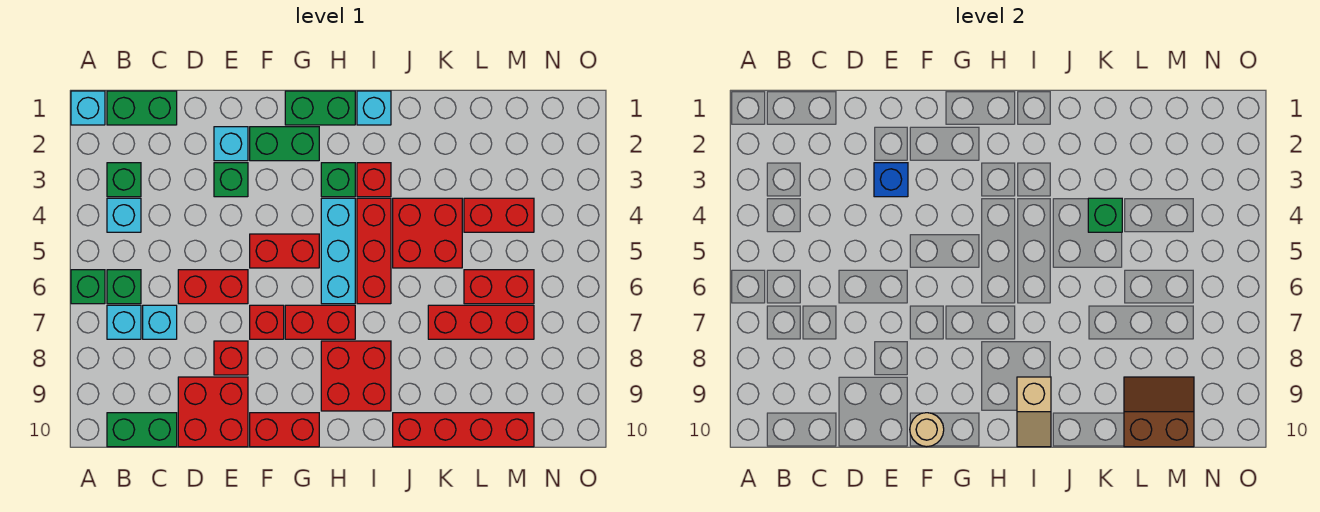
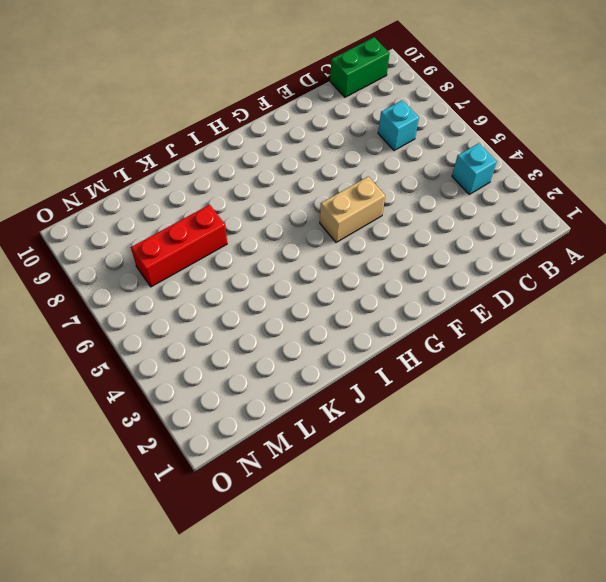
tan 1x2 brick [320,177,385,242] -> red 1x2 brick [250,234,319,268]
none -> cyan 1x1 brick [71,91,105,125]
none -> green 1x1 brick [71,270,105,304]
none -> green 1x2 brick [107,91,177,125]
none -> green 1x1 brick [107,163,141,197]

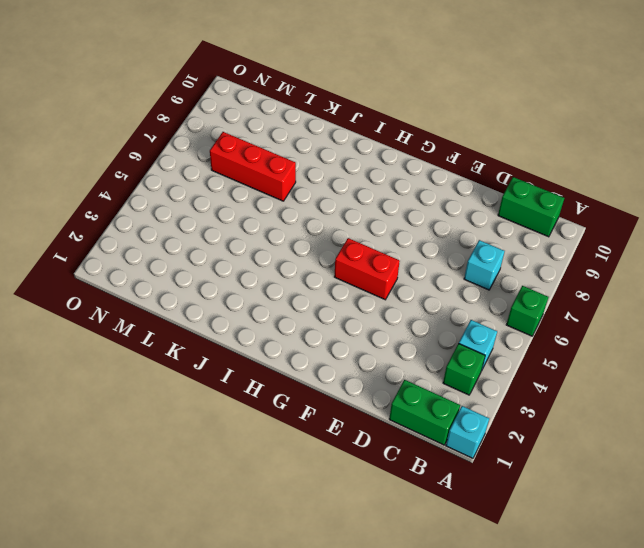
none -> green 1x1 brick [107,270,141,304]
none -> cyan 1x1 brick [107,305,141,339]
none -> red 1x2 brick [178,270,248,304]
none -> red 2x2 brick [178,377,248,447]

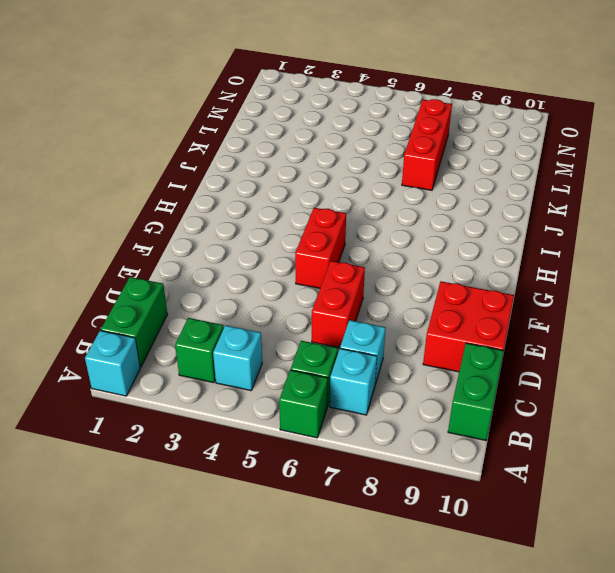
none -> cyan 1x1 brick [214,127,248,161]
none -> green 1x1 brick [214,163,248,197]
none -> red 1x1 brick [214,341,248,375]
none -> green 1x2 brick [250,127,319,161]

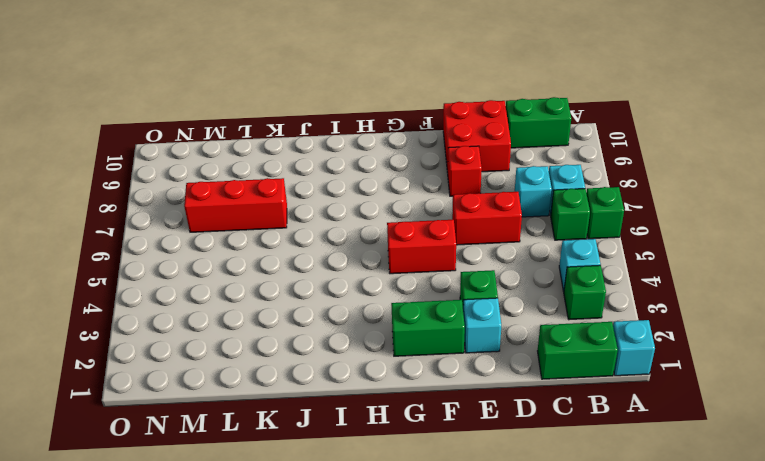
none -> red 1x1 brick [250,305,284,339]
none -> red 1x2 brick [250,413,319,447]
none -> green 1x2 brick [285,91,355,125]
none -> red 1x2 brick [285,305,355,339]

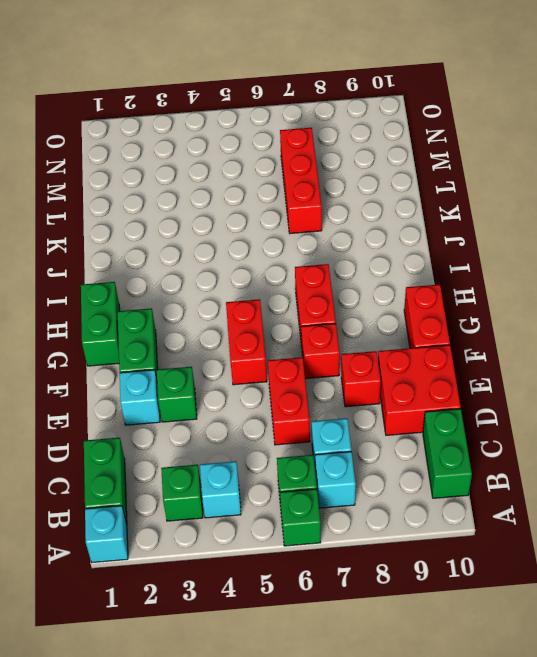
none -> green 1x1 brick [321,163,355,197]
none -> cyan 1x3 brick [321,198,355,304]
none -> red 2x2 brick [321,341,391,411]
none -> cyan 1x1 brick [357,91,391,125]

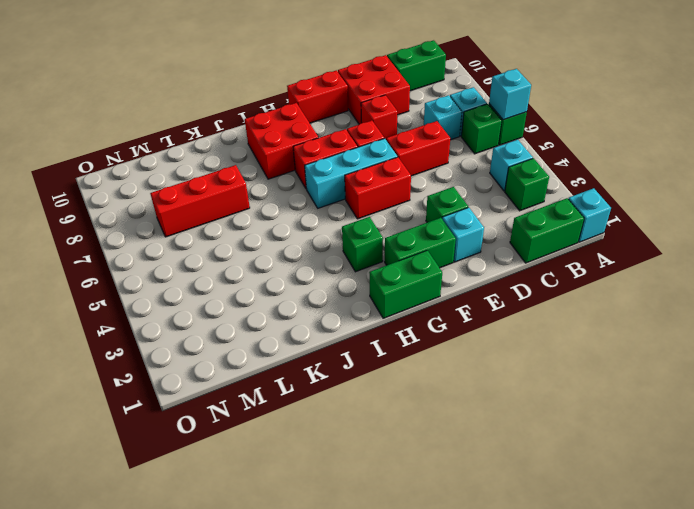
cyan 1x1 brick [489,69,531,120] -> cyan 1x1 brick moved to [357,91,391,125]
cyan 1x3 brick [305,138,397,208] -> cyan 1x3 brick turned to [321,198,355,304]
none -> red 1x1 brick [357,163,391,197]
none -> red 1x3 brick [357,198,391,304]
none -> red 2x2 brick [393,198,462,268]
none -> red 1x4 brick [393,413,534,447]

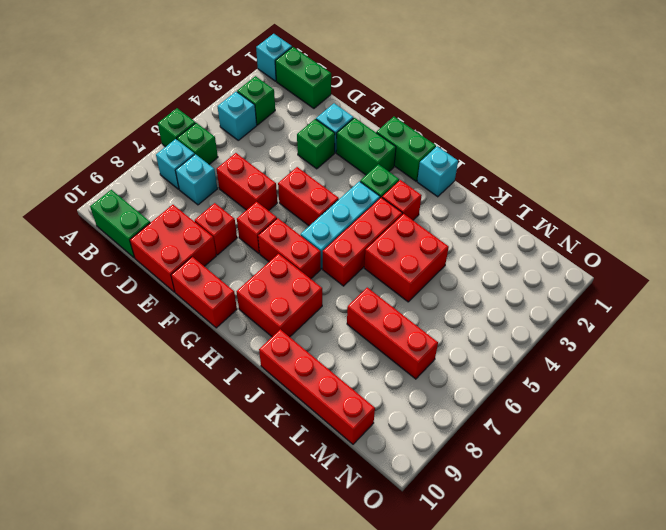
none -> red 1x2 brick [464,198,534,232]
none -> red 1x2 brick [464,270,534,304]
none -> blue 1x1 brick [874,163,908,197]
none -> tan 1x1 round brick [910,413,944,447]

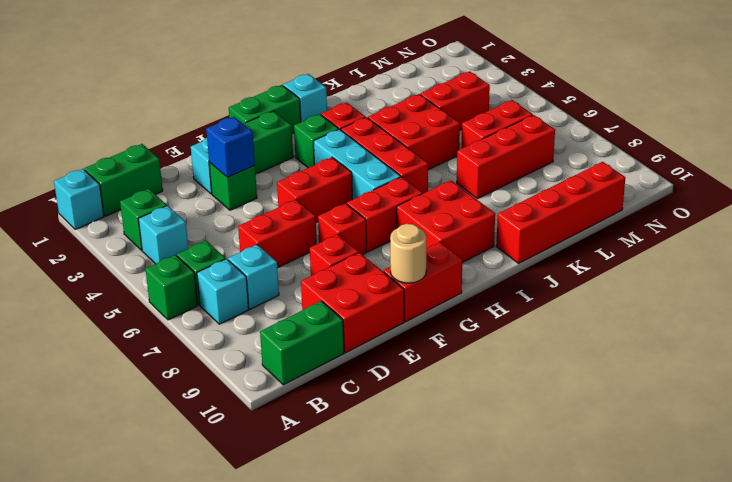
none -> tan 1x2 slope [1017,377,1051,447]
none -> green 1x1 brick [1088,198,1122,232]
none -> brown 2x2 slope [1124,377,1194,447]

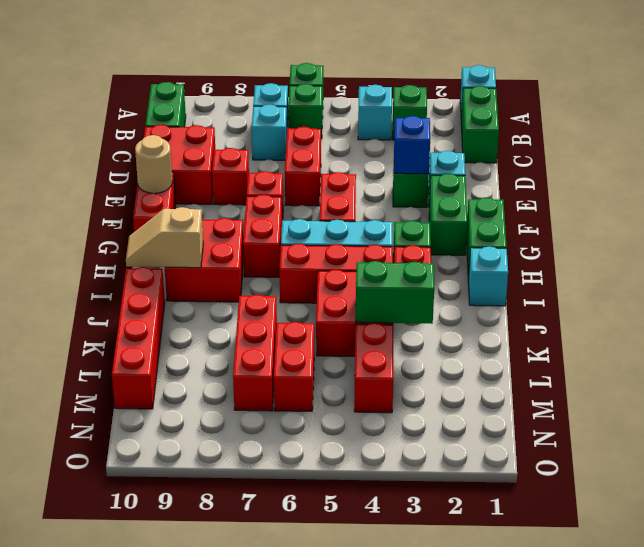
green 1x2 brick [356,261,434,324] -> green 1x1 brick [1088,198,1122,232]
none -> brown 2x2 slope [1124,377,1194,447]

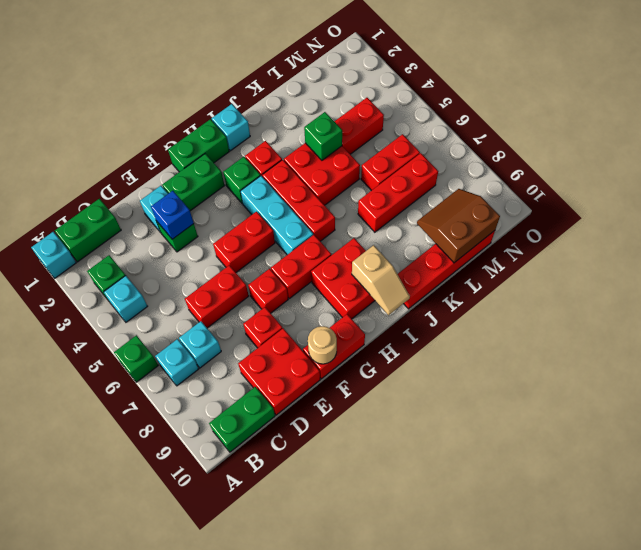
none -> green 1x1 brick [107,270,141,304]

